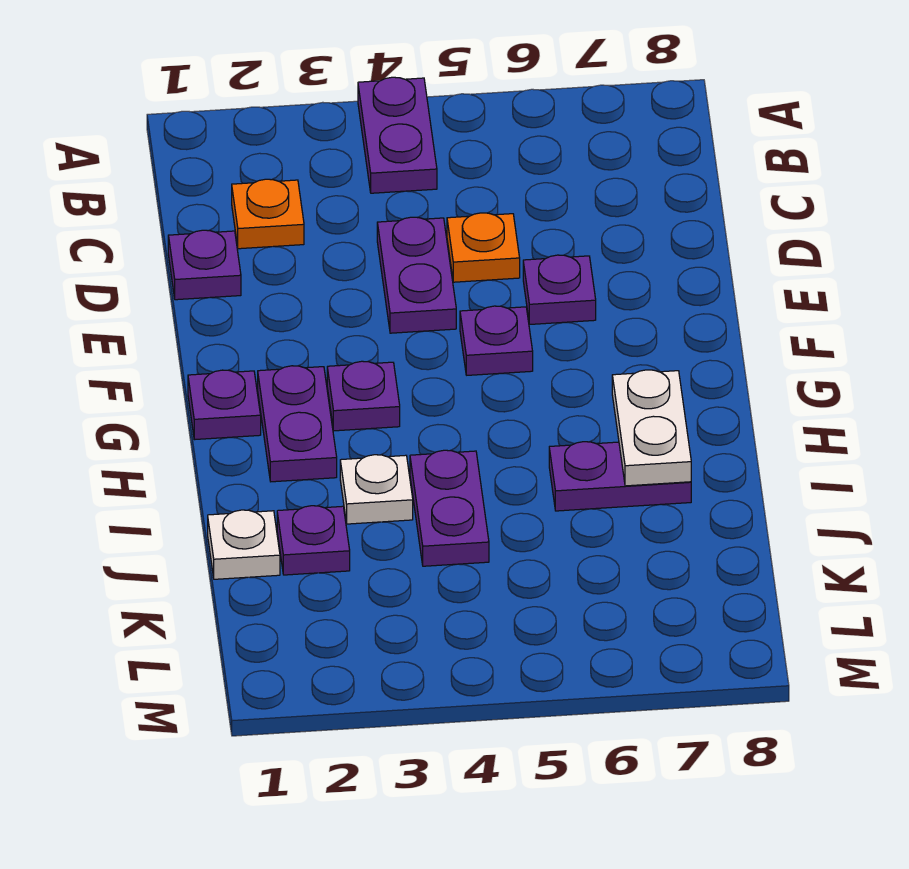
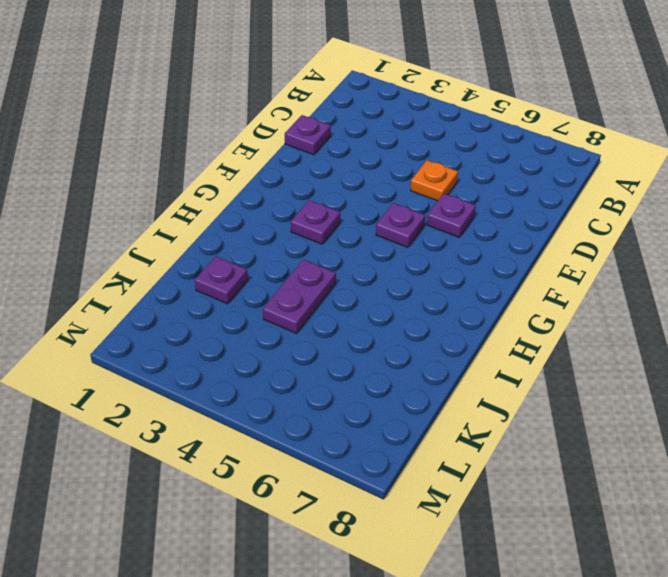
none -> purple 1x2 plate [358,77,437,193]
none -> orange 1x1 plate [232,179,304,249]
none -> purple 1x2 plate [377,217,456,333]

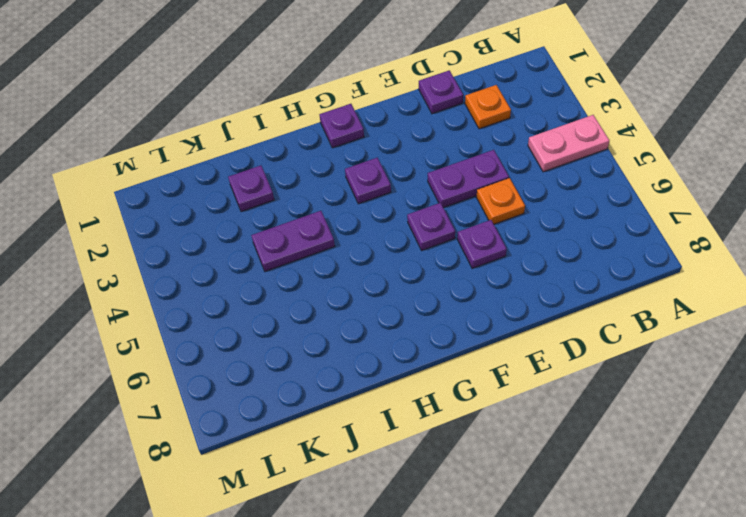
pink 1x2 plate [528,115,609,172] -> purple 1x2 plate [358,77,437,193]
none -> purple 1x2 plate [258,366,337,482]
none -> white 1x1 plate [340,455,413,524]
none -> purple 1x2 plate [549,442,691,511]

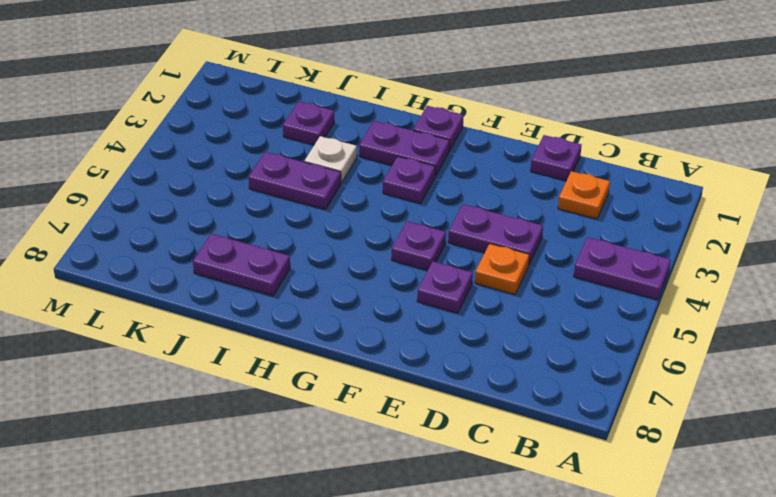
purple 1x2 plate [193,234,290,296] -> purple 1x2 plate turned to [549,442,691,511]
none -> white 1x1 plate [208,510,280,579]
none -> white 1x2 plate [612,370,691,486]

